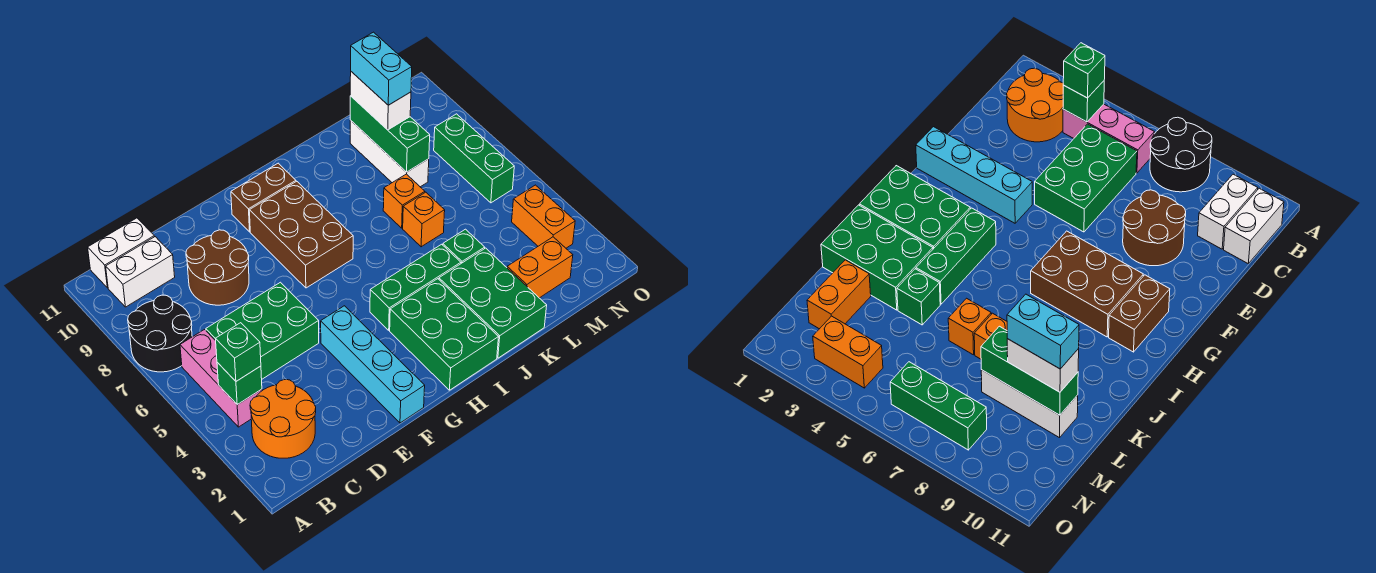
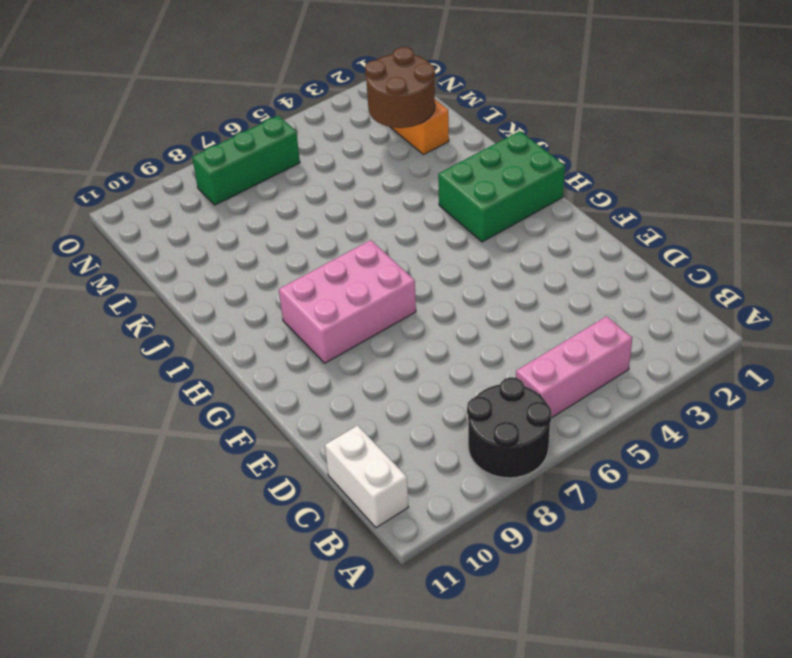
pink 2x3 brick [279,240,416,363] -> brown 2x3 brick [249,181,353,288]
brown 2x2 round brick [365,47,435,128] -> brown 2x2 round brick moved to [186,230,249,305]
none -> orange 2x2 round brick [250,380,316,458]
none -> white 1x2 brick [106,237,175,307]
none -> green 2x3 brick [206,282,319,379]

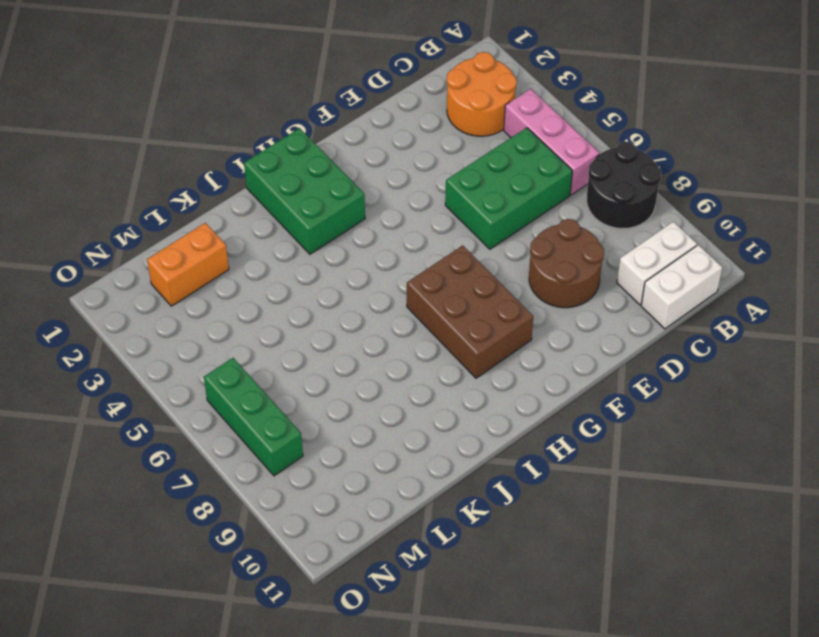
none -> cyan 1x4 brick [321,306,425,423]
none -> brown 1x2 brick [231,163,296,232]
none -> green 1x3 brick [370,244,461,330]

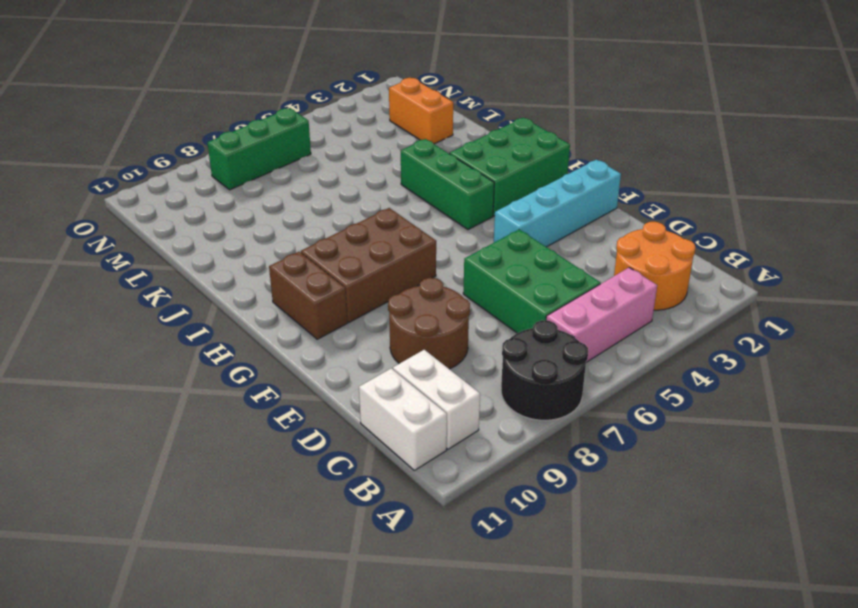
none -> green 2x3 brick [439,248,547,358]
none -> green 1x1 brick [443,229,485,263]
none -> orange 1x1 brick [403,192,445,247]

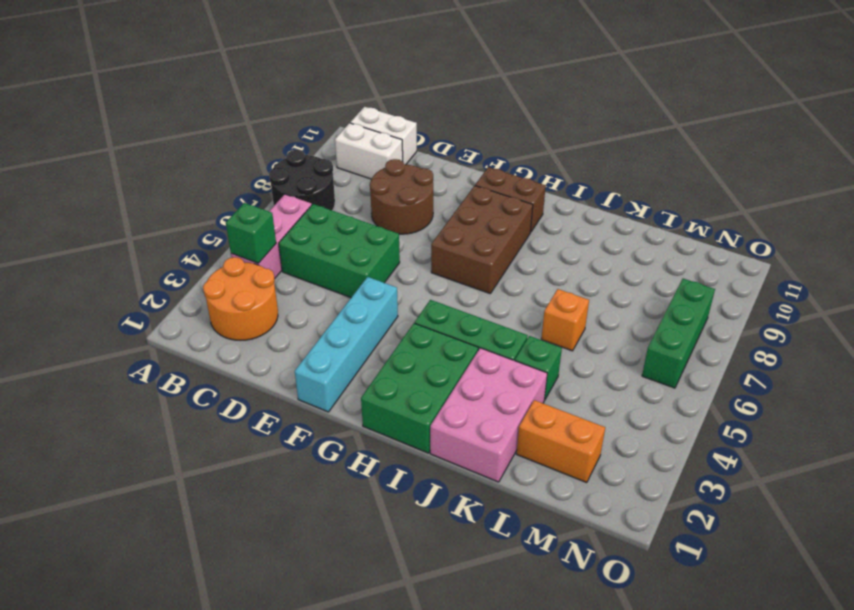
pink 2x3 brick [430,348,547,482] -> green 2x3 brick [439,248,547,358]
none -> orange 1x1 brick [383,174,425,228]
none -> white 1x3 brick [350,120,429,187]
none -> orange 1x2 brick [512,185,575,248]

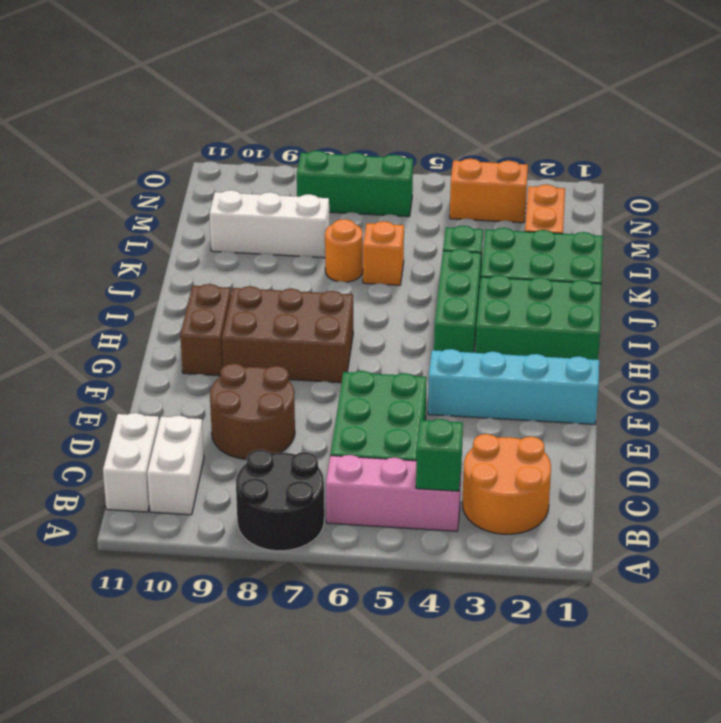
orange 1x1 round brick [325,219,363,282] -> orange 1x1 brick [383,174,425,228]
none -> green 1x3 brick [350,96,430,172]
none -> green 1x1 brick [215,323,261,381]
none -> white 1x2 brick [350,72,411,130]

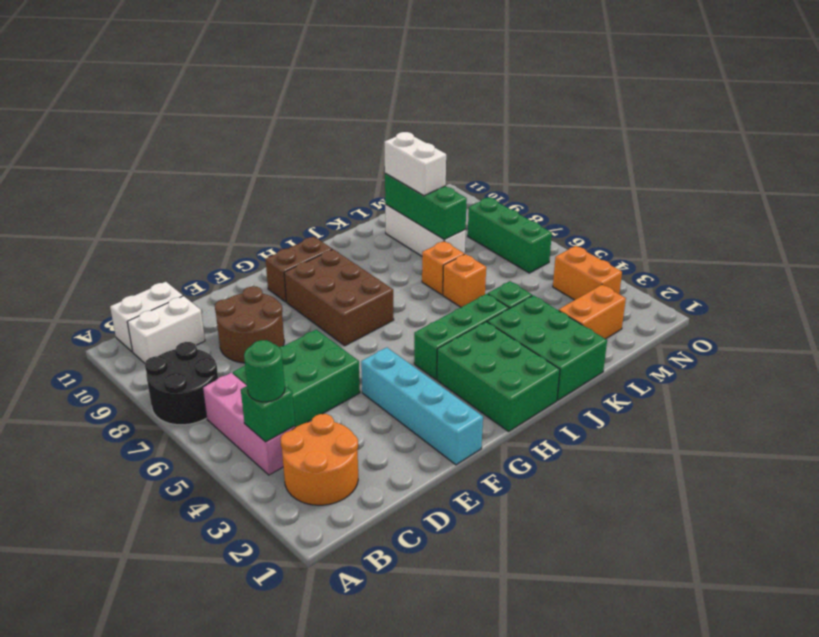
green 1x1 round brick [244,340,285,402] -> green 1x1 brick [215,323,261,381]
none -> cyan 1x2 brick [351,32,412,105]

